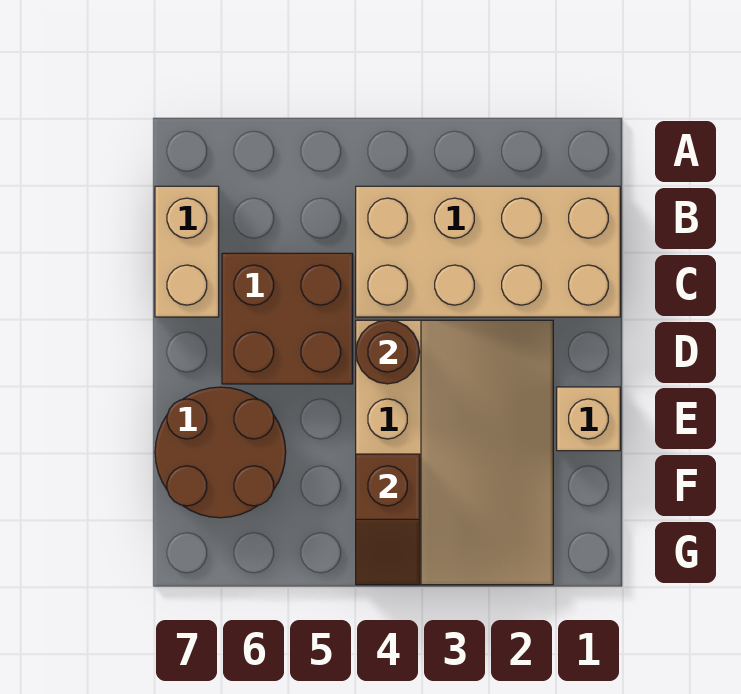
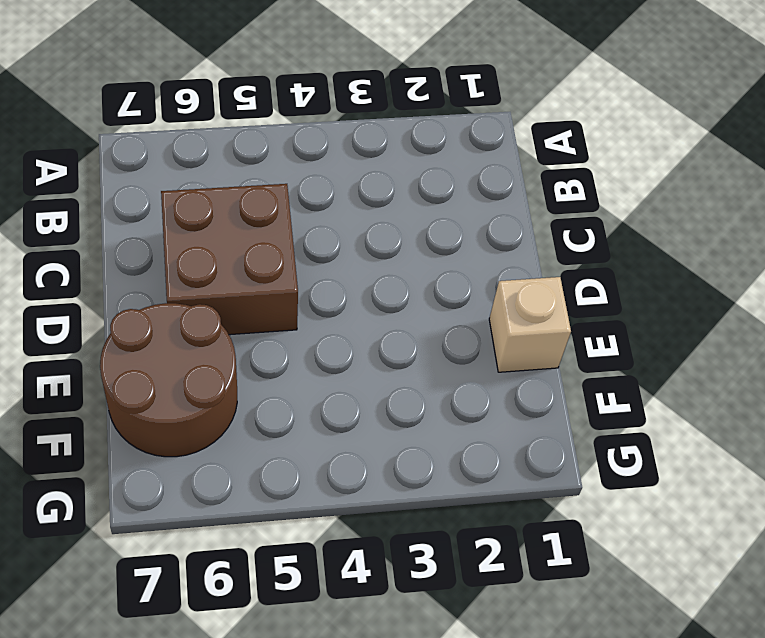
none -> tan 2x4 brick [356,186,620,317]
none -> tan 1x2 brick [155,186,219,317]

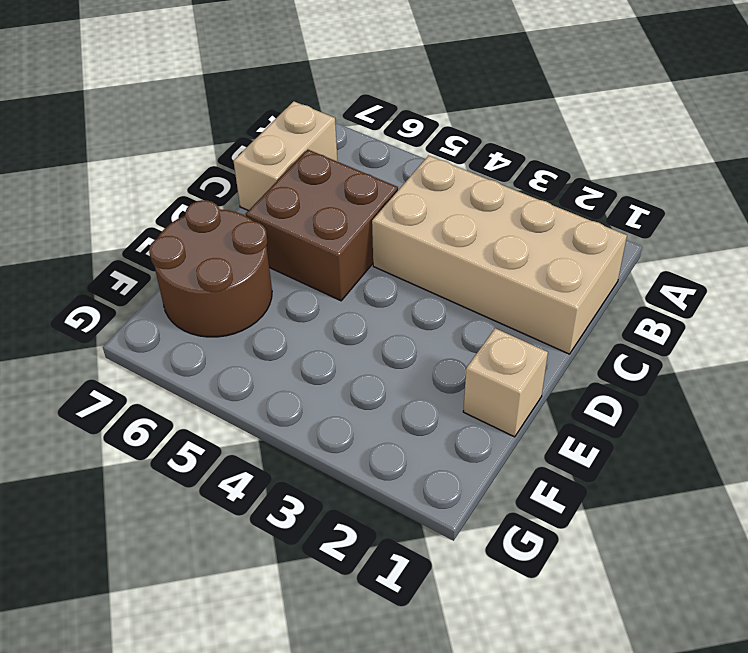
none -> tan 3x4 slope [356,320,553,585]
none -> brown 1x1 round brick [356,320,419,384]

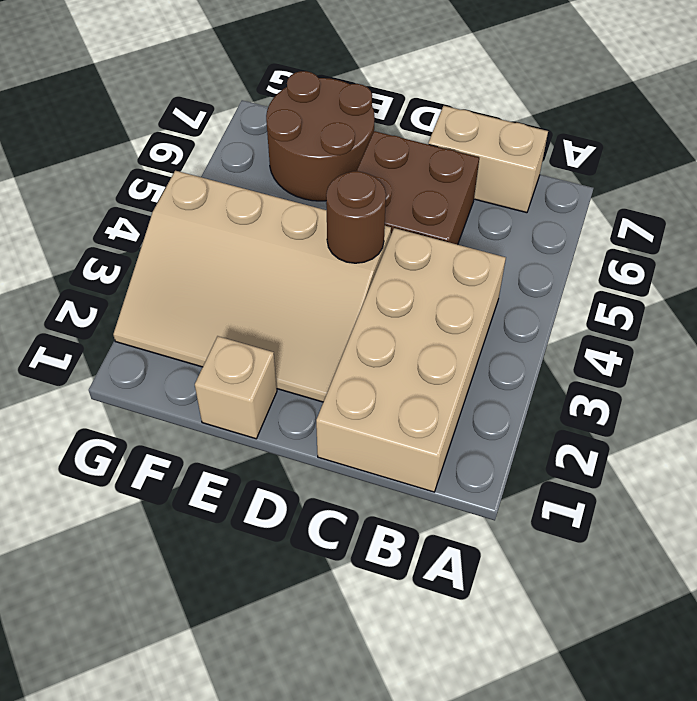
none -> brown 1x2 slope [356,454,420,585]

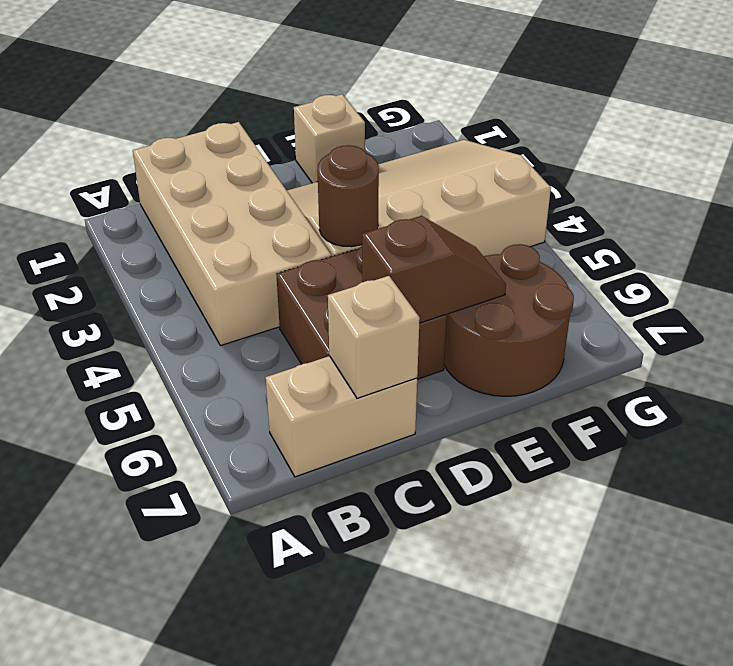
tan 1x1 brick [328,276,420,398] -> none
brown 1x2 slope [362,216,506,323] -> brown 1x2 slope moved to [356,454,420,585]

